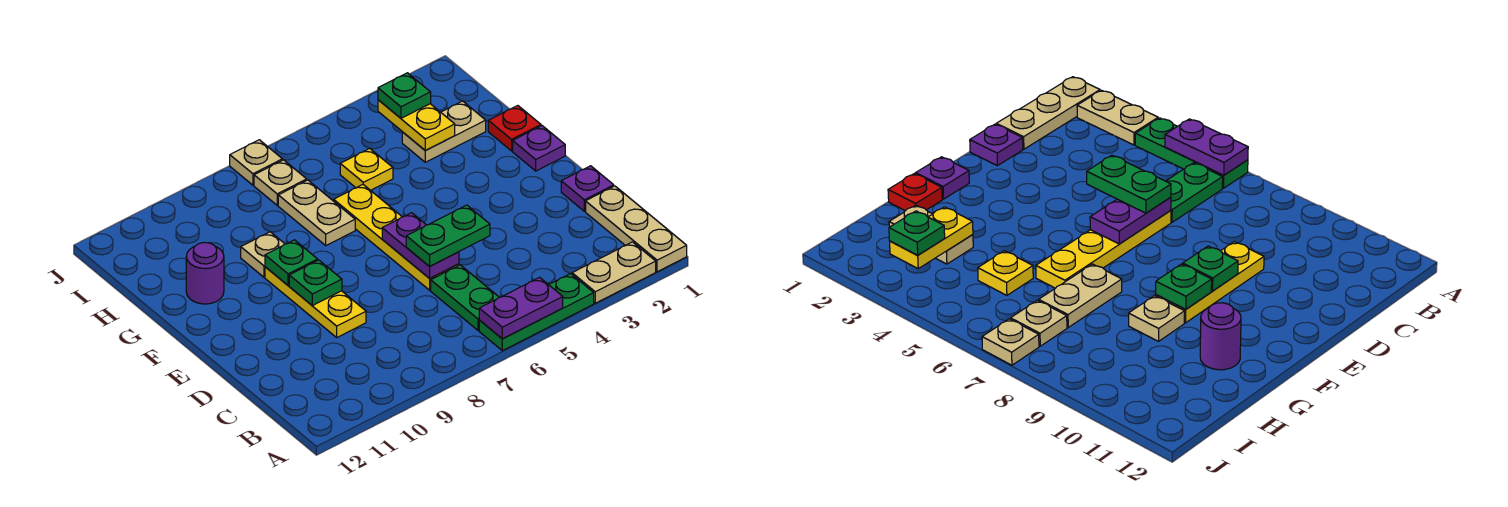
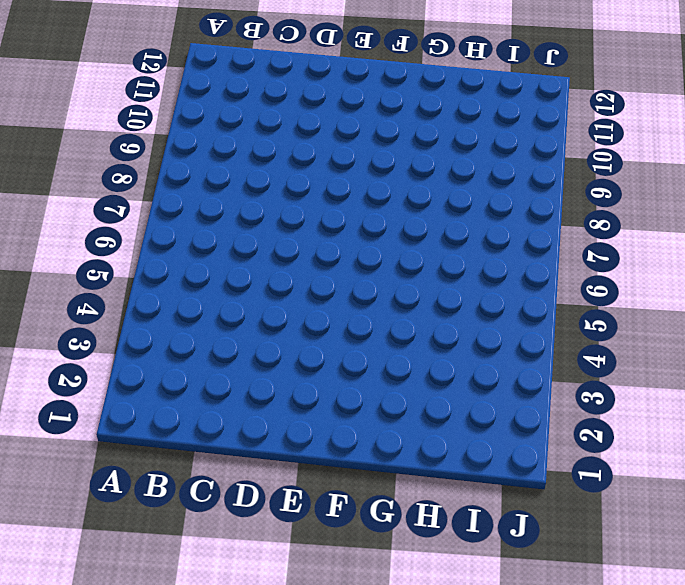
none -> tan 1x3 plate [586,186,687,272]
none -> tan 1x2 plate [572,242,656,303]
none -> green 1x3 plate [479,274,594,351]

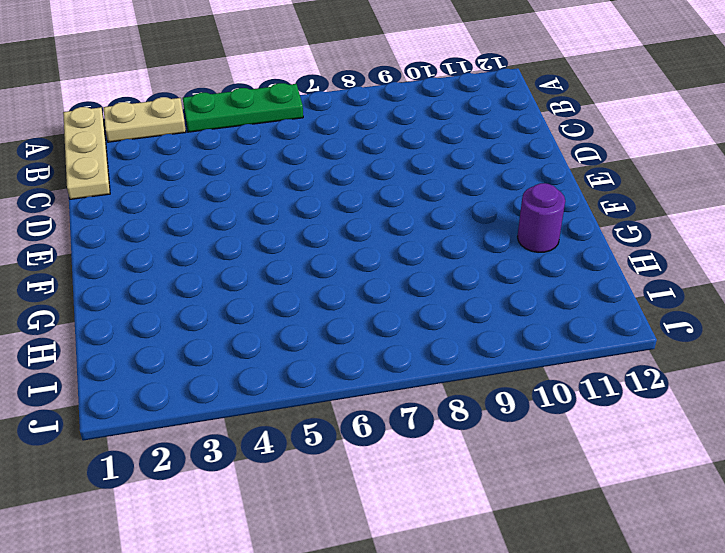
none -> green 1x2 plate [431,265,499,331]
none -> purple 1x1 plate [561,166,614,211]
none -> yellow 1x4 plate [334,185,459,290]

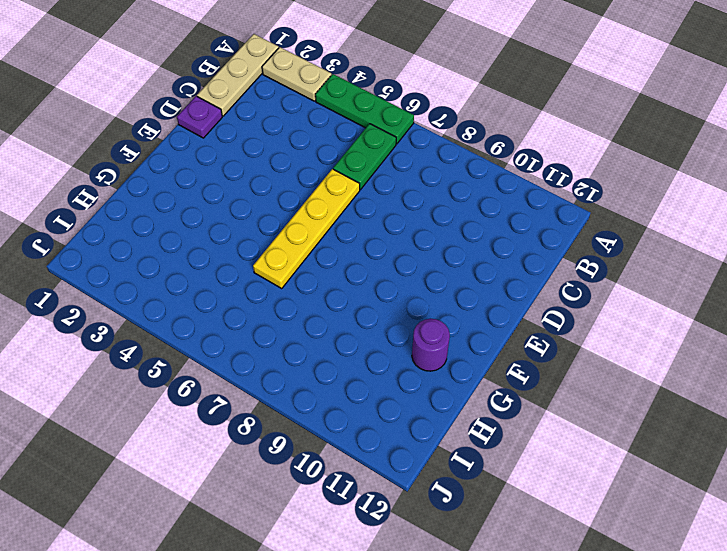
none -> yellow 1x3 plate [265,267,366,337]
none -> purple 1x1 plate [513,126,565,171]
none -> red 1x1 plate [488,106,541,151]

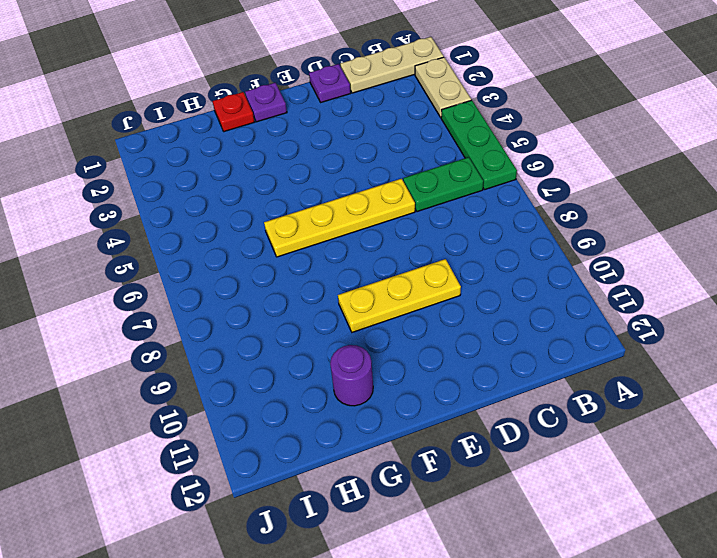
none -> tan 1x2 plate [278,180,355,245]
none -> tan 1x1 plate [241,232,285,277]
none -> tan 1x2 plate [402,101,486,162]

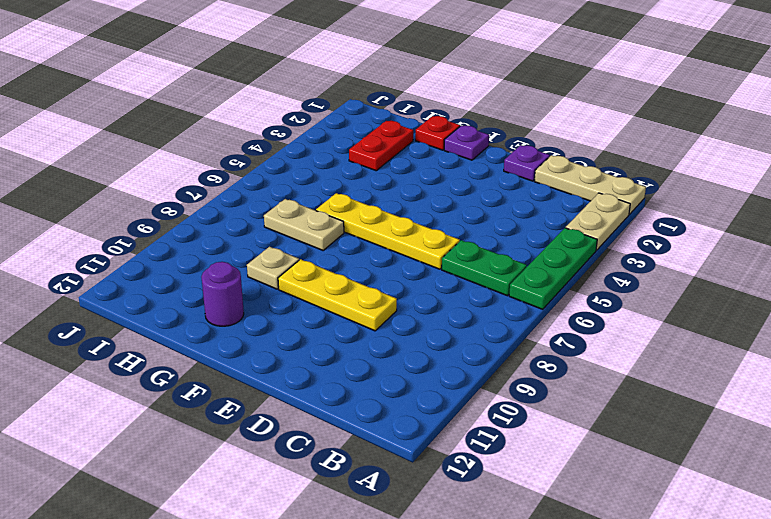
red 1x2 plate [349,121,413,171] -> tan 1x2 plate [402,101,486,162]
none -> yellow 1x1 plate [340,148,393,190]
none -> tan 1x1 plate [254,160,307,205]
none -> tan 1x1 plate [230,140,282,185]

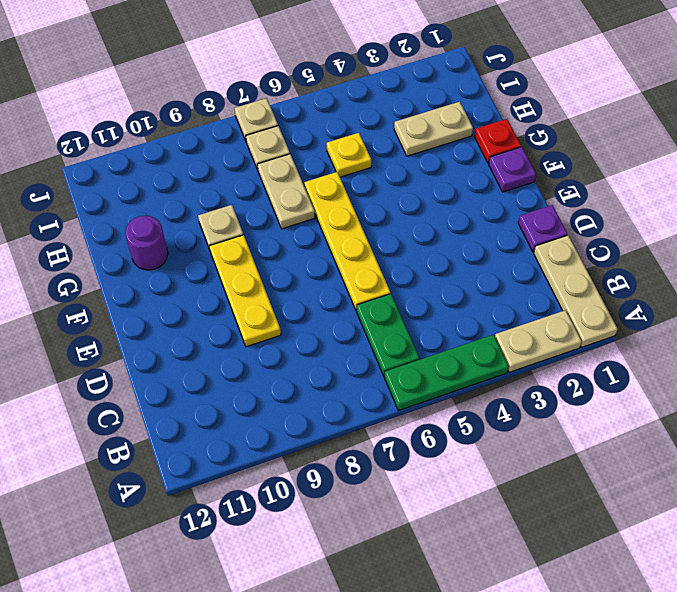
none -> purple 1x2 plate [479,277,563,339]
none -> purple 1x2 plate [382,213,459,278]
none -> green 1x1 plate [289,260,342,306]

